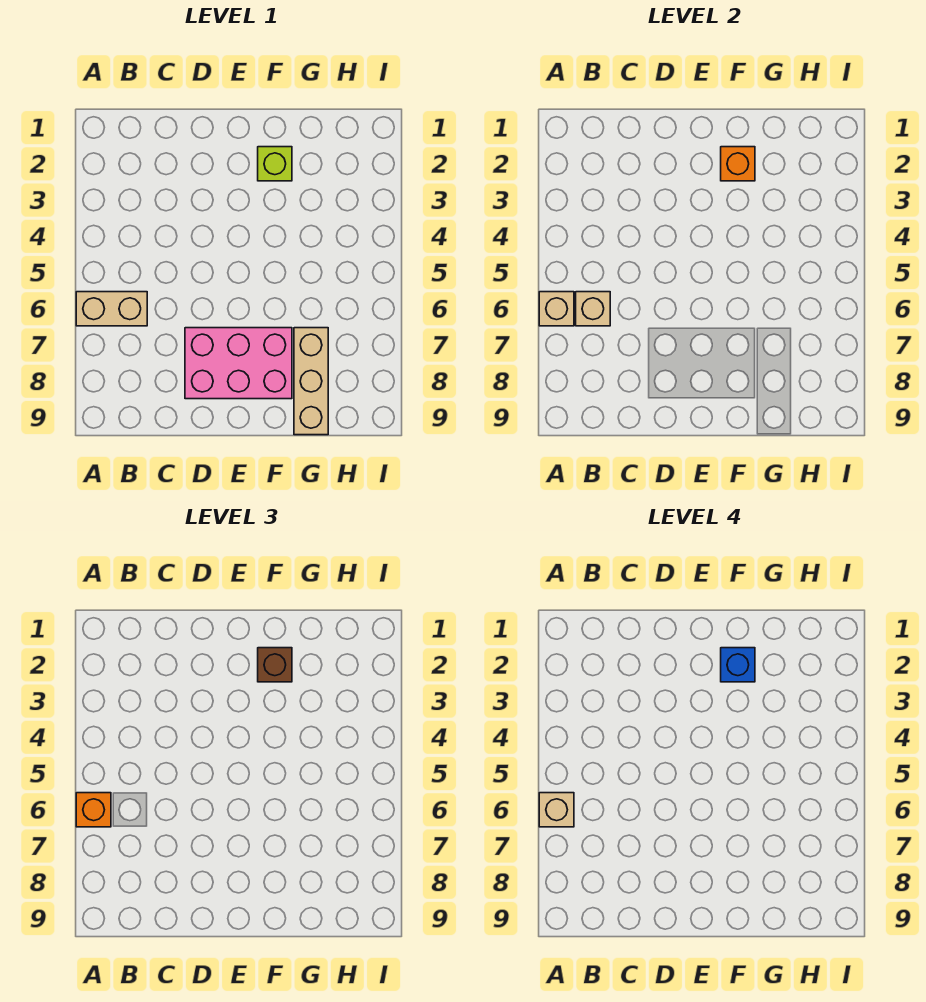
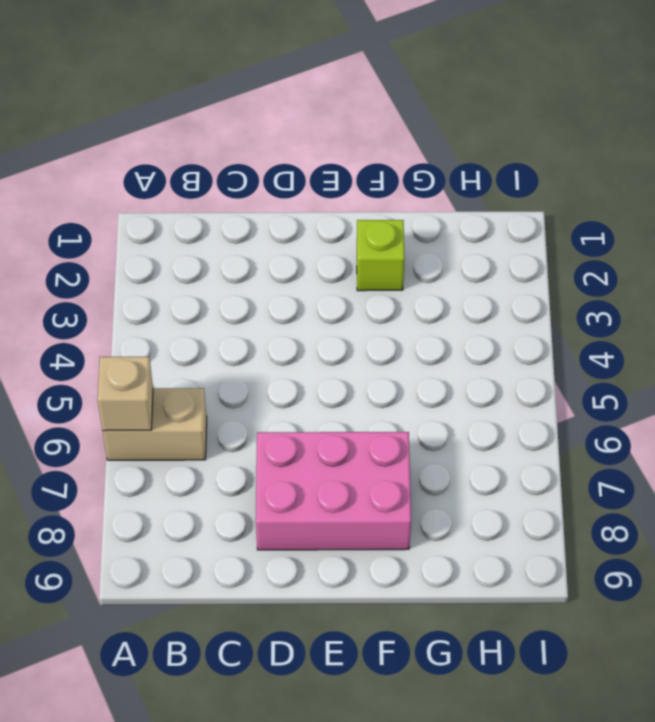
none -> tan 1x3 brick [294,328,328,435]
none -> tan 1x1 brick [576,292,610,326]

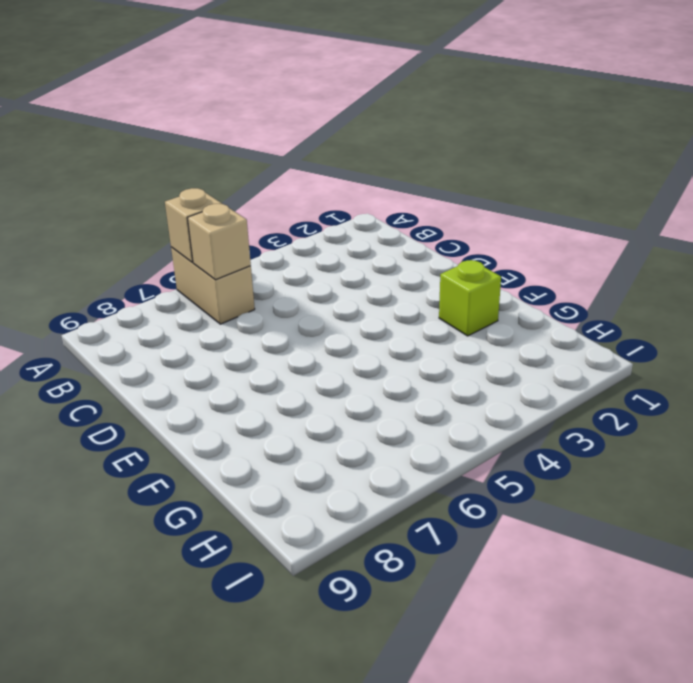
none -> pink 2x3 brick [185,328,292,399]
none -> tan 1x3 brick [294,328,328,435]

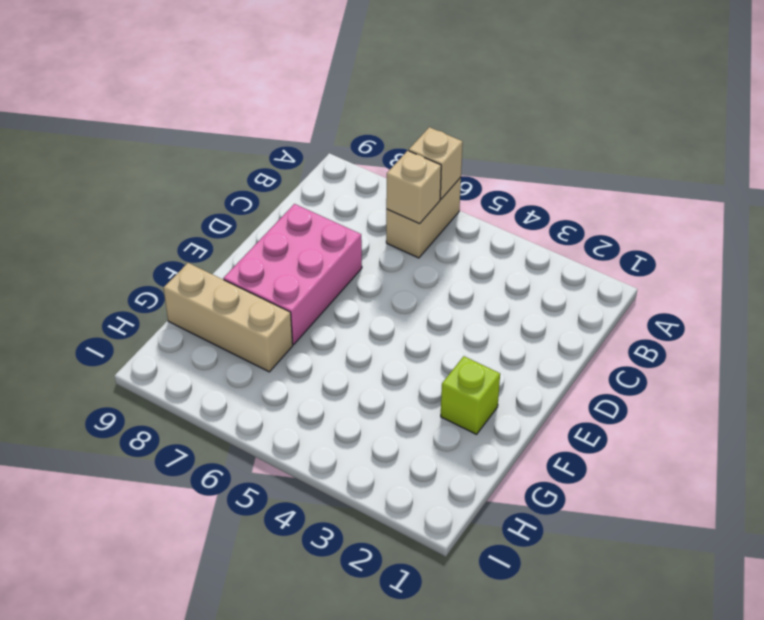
none -> orange 1x1 brick [721,147,755,181]
none -> orange 1x1 brick [76,793,111,827]

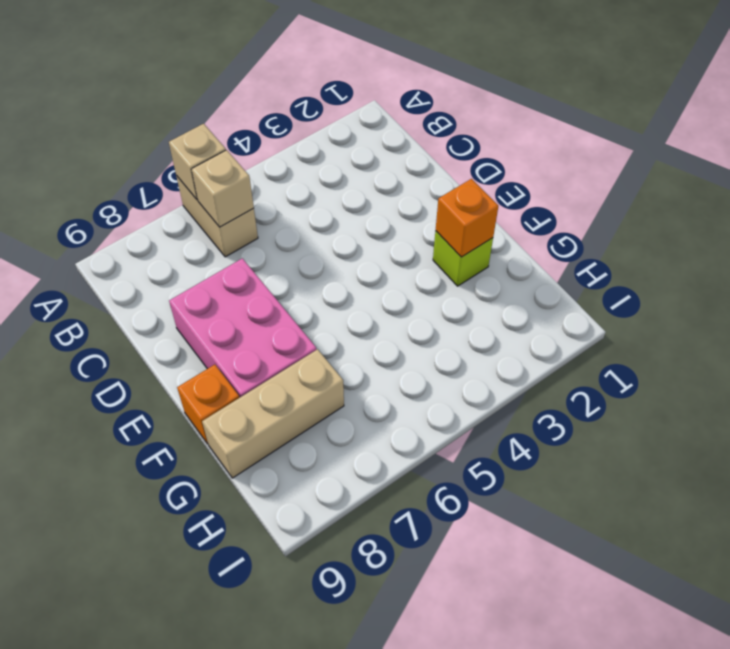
orange 1x1 brick [177,365,239,444] -> orange 1x1 brick moved to [76,793,111,827]
none -> brown 1x1 brick [258,648,292,682]
none -> tan 1x1 brick [539,793,574,827]

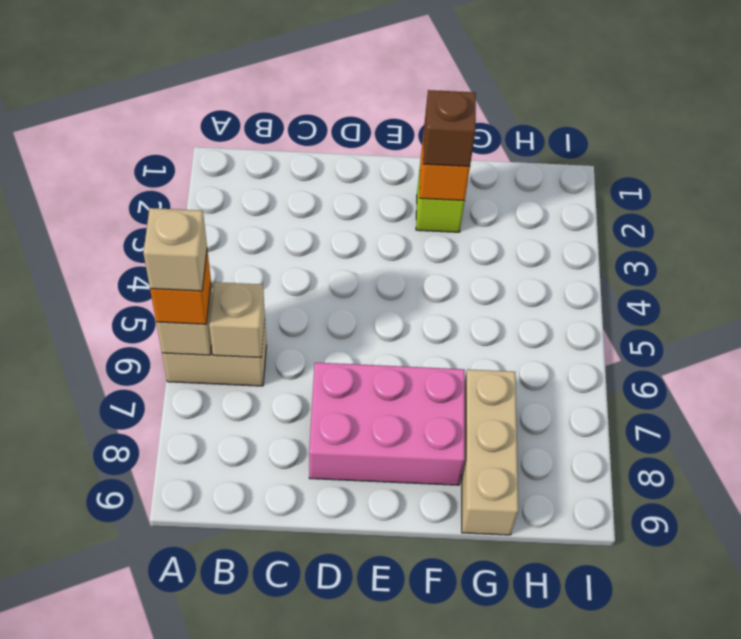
none -> blue 1x1 brick [721,648,755,682]

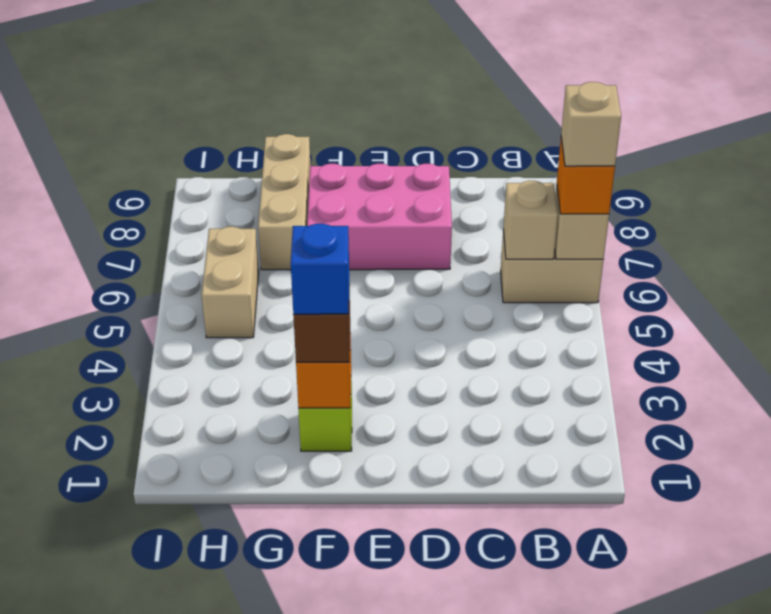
tan 1x2 brick [202,227,259,338] -> none

